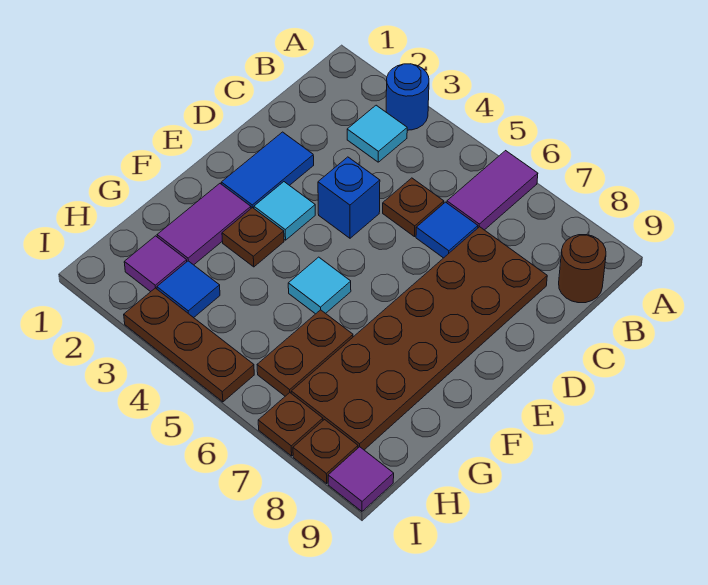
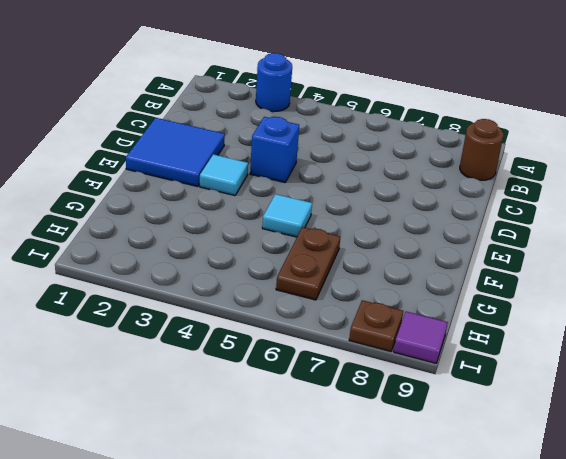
blue 2x2 tile [126,118,225,187] -> blue 1x2 tile [221,132,314,208]
none -> purple 1x2 tile [447,151,538,230]
none -> cyan 1x1 tile [347,105,407,162]
none -> brown 1x1 plate [383,178,444,237]

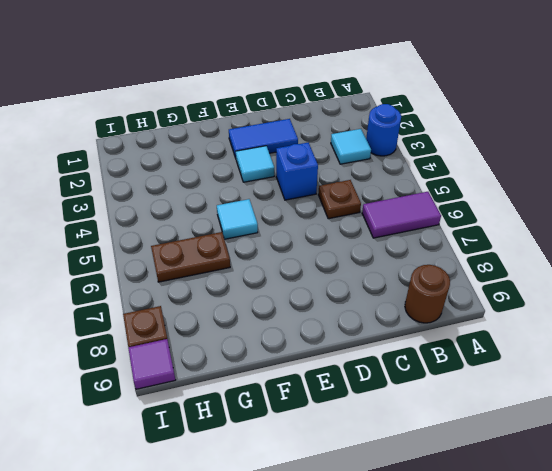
none -> blue 1x1 tile [416,202,478,258]
none -> brown 2x6 plate [291,227,547,450]
none -> purple 1x2 tile [157,184,251,265]

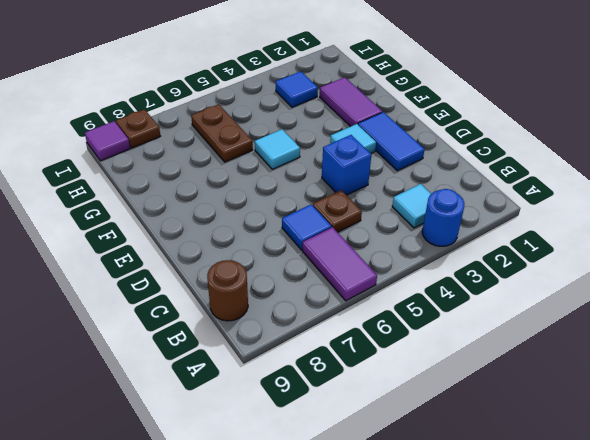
none -> brown 2x6 plate [291,227,547,450]
none -> brown 1x1 plate [222,208,284,267]
none -> purple 1x1 tile [124,236,187,292]

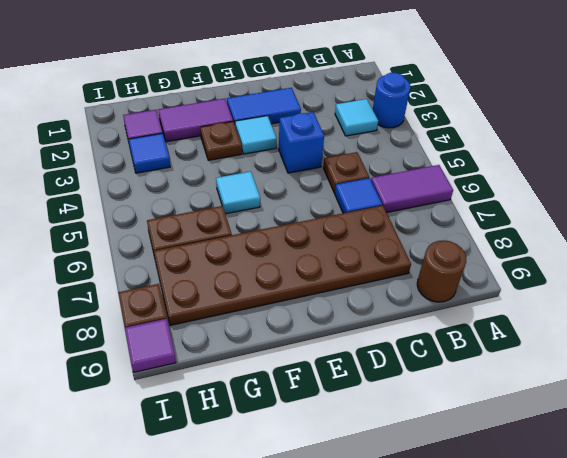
none -> brown 1x3 plate [124,288,254,402]
none -> brown 1x1 plate [258,393,323,456]

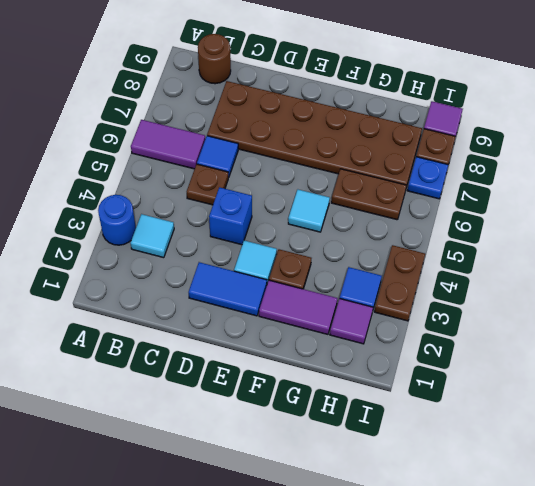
brown 1x2 plate [374,245,425,321] -> brown 1x3 plate [124,288,254,402]
blue 1x1 plate [407,157,448,199] -> brown 1x1 plate [258,393,323,456]

